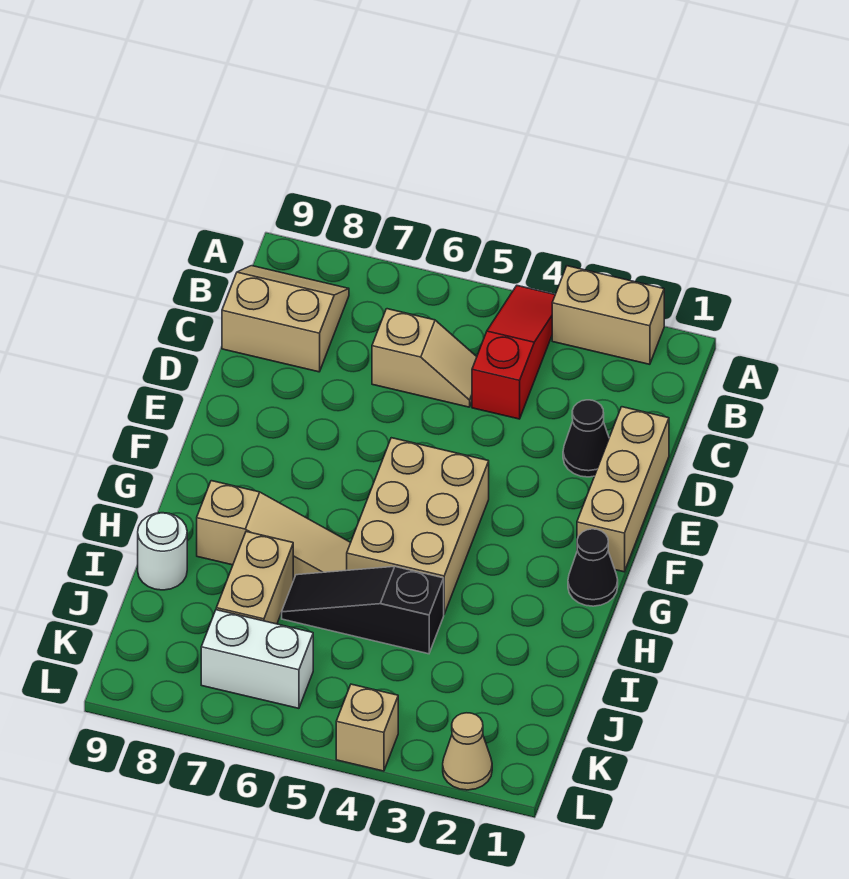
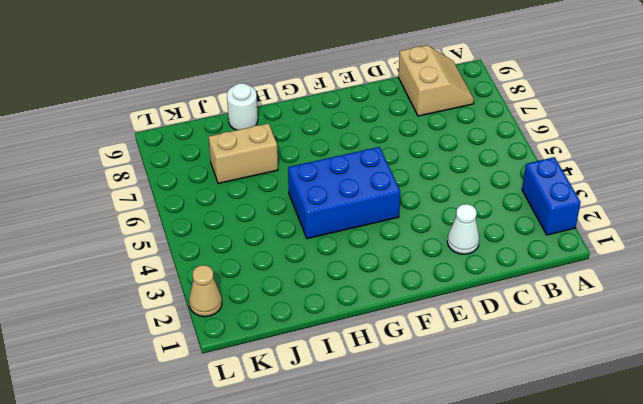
blue 1x2 brick [522,157,581,235] -> tan 1x2 brick [552,266,664,364]
white 1x1 cone [447,204,479,254] -> black 1x1 cone [563,400,609,477]
blue 2x3 brick [288,147,400,239] -> tan 2x3 brick [347,438,489,614]
none -> red 1x3 slope [472,286,555,419]
none -> tan 1x2 slope [372,309,477,407]
none -> tan 1x3 brick [577,407,669,572]

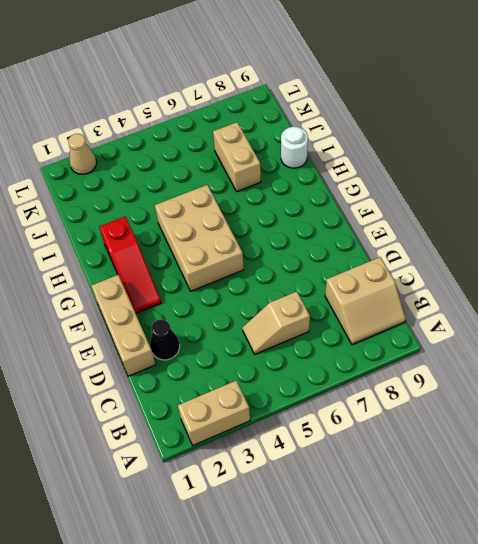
red 1x3 slope [99,216,161,313] -> red 1x3 slope moved to [472,286,555,419]
none -> black 1x1 cone [568,529,618,606]
none -> tan 1x3 slope [197,481,351,579]
none -> black 1x3 slope [282,567,444,654]

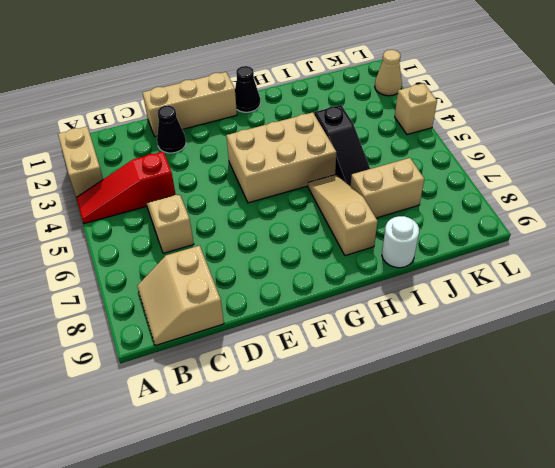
none -> white 1x2 brick [201,610,313,708]

